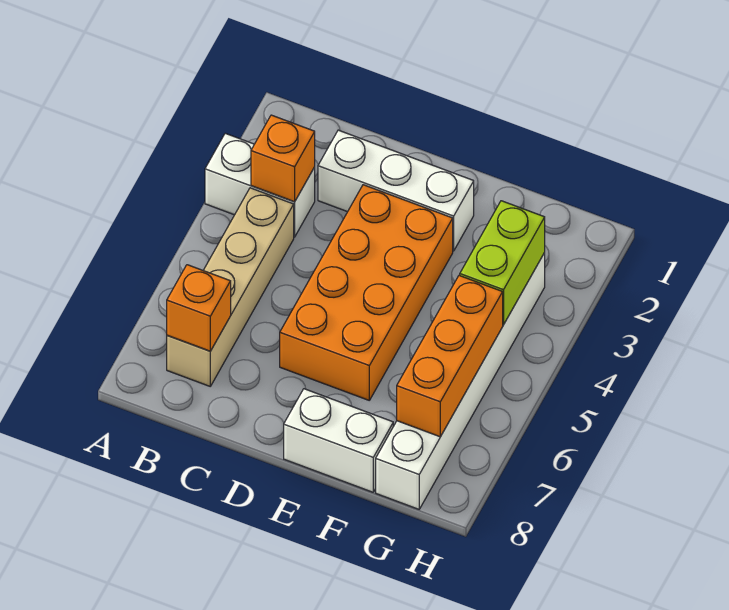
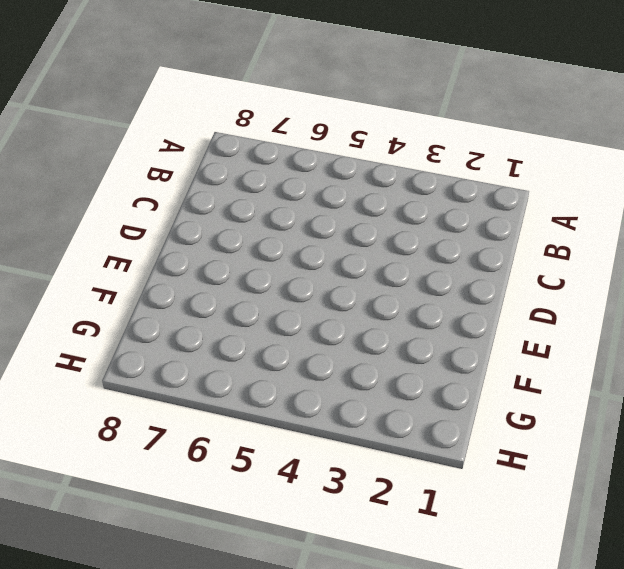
none -> white 1x2 brick [205,133,315,237]
none -> tan 1x4 brick [167,188,294,386]

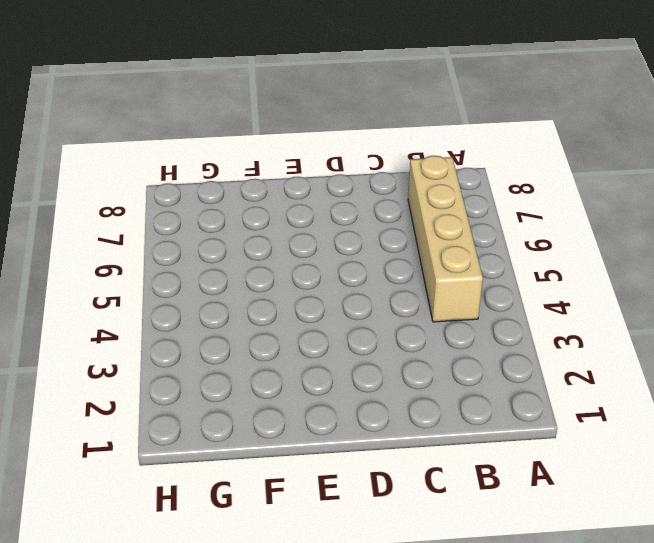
none -> white 1x2 brick [205,133,315,237]
none -> white 1x3 brick [318,130,474,251]

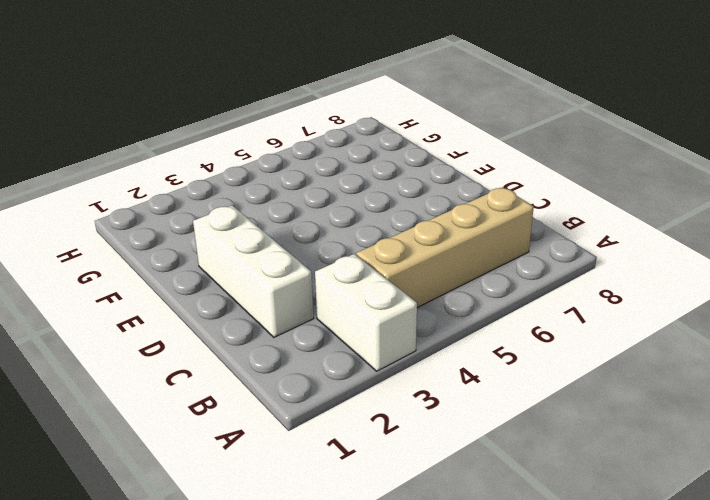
none -> orange 2x4 brick [280,185,453,400]
none -> white 1x2 brick [284,389,393,492]

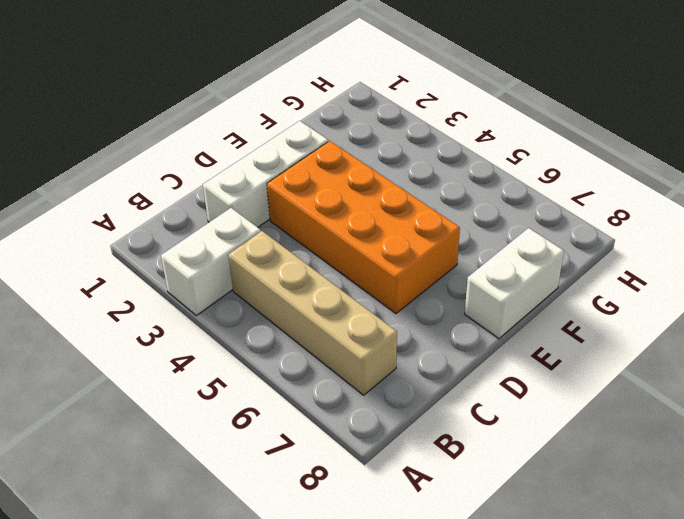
none -> white 1x6 brick [376,253,545,509]
none -> orange 1x1 brick [251,115,315,202]

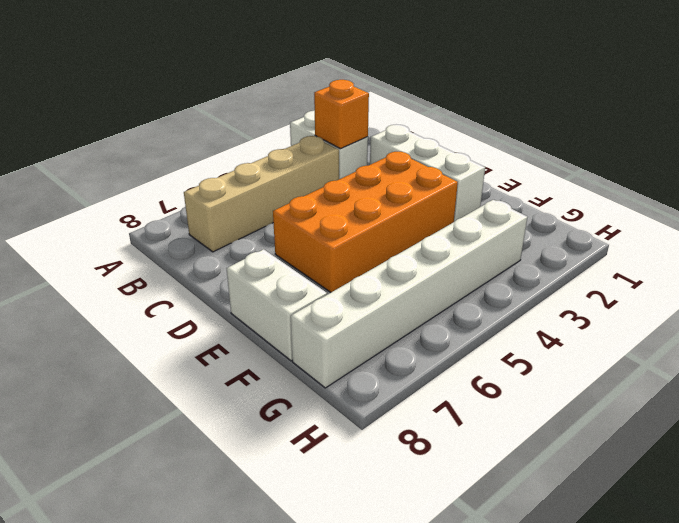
none -> orange 1x1 brick [167,265,231,351]
none -> lime 1x2 brick [460,201,545,325]

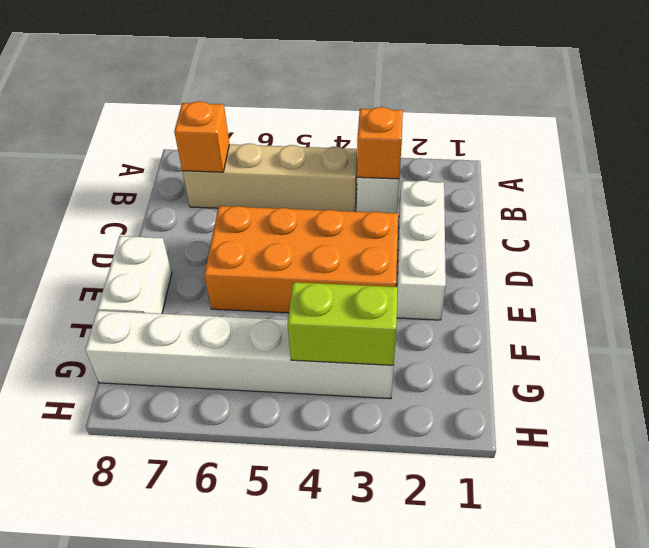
none -> orange 1x3 brick [397,275,503,437]

